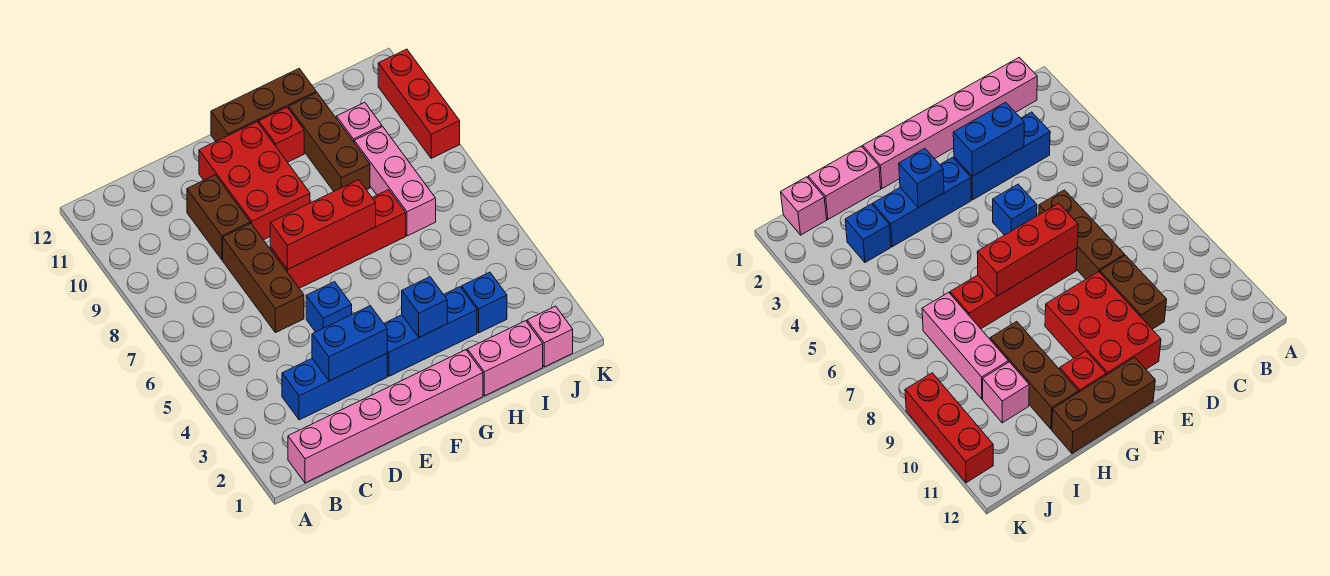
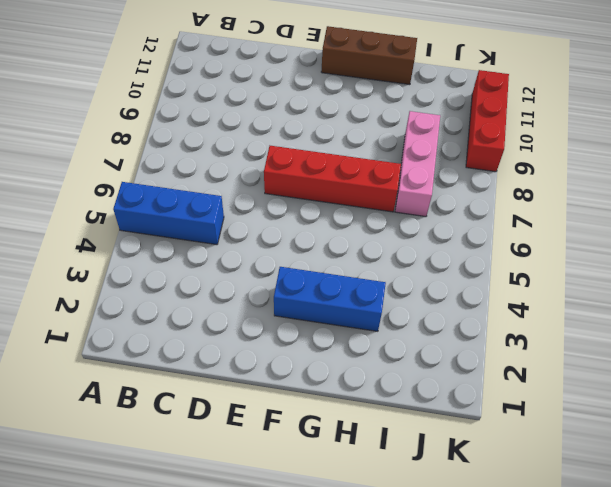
blue 1x3 brick [113,182,224,245] -> blue 1x3 brick moved to [282,353,387,420]
none -> pink 1x6 brick [288,350,483,483]
none -> brown 1x3 brick [223,223,304,333]
none -> brown 1x2 brick [187,175,250,260]

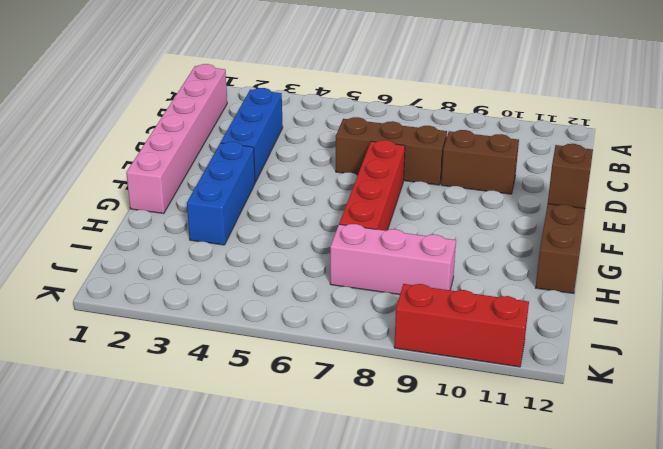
brown 1x1 brick [548,144,593,209] -> none
none -> blue 1x1 brick [306,282,352,332]
none -> red 2x3 brick [199,122,310,240]
none -> red 1x1 brick [259,107,304,162]

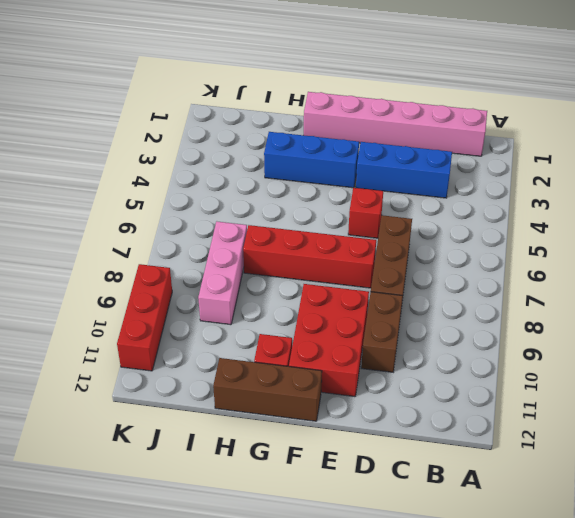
red 1x1 brick [348,188,383,238] -> blue 1x1 brick [306,282,352,332]
none -> pink 1x2 brick [467,321,543,396]
none -> brown 1x3 brick [289,93,370,191]
none -> blue 1x1 brick [462,272,507,333]

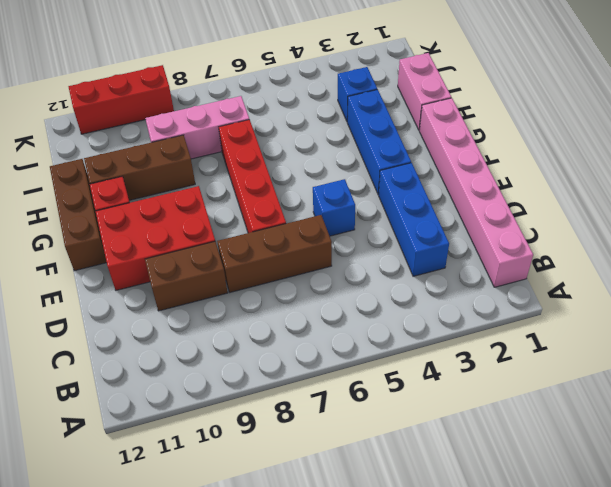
none -> pink 1x1 brick [336,102,382,142]
none -> pink 1x1 brick [527,306,573,367]
none -> blue 1x2 brick [312,306,387,381]

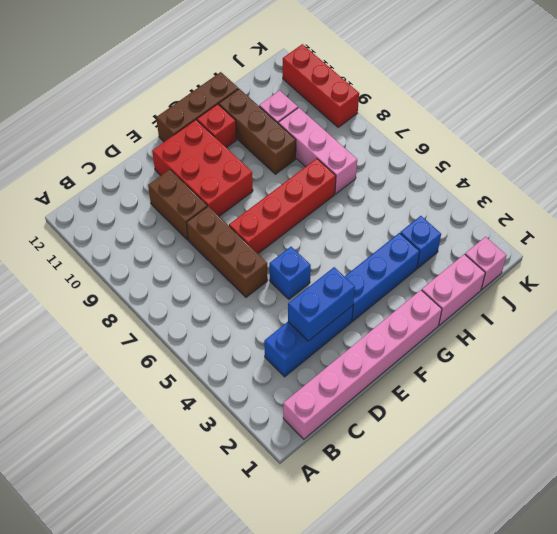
none -> red 1x3 brick [270,180,376,270]
none -> blue 1x1 brick [402,277,447,337]

